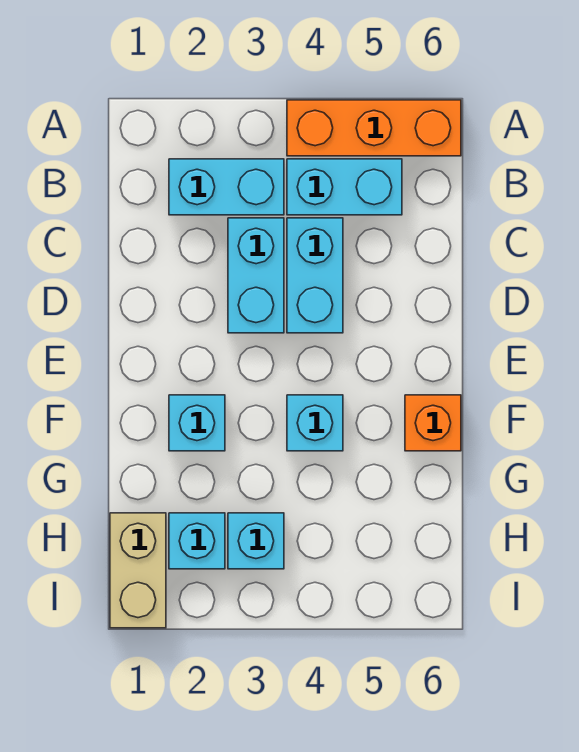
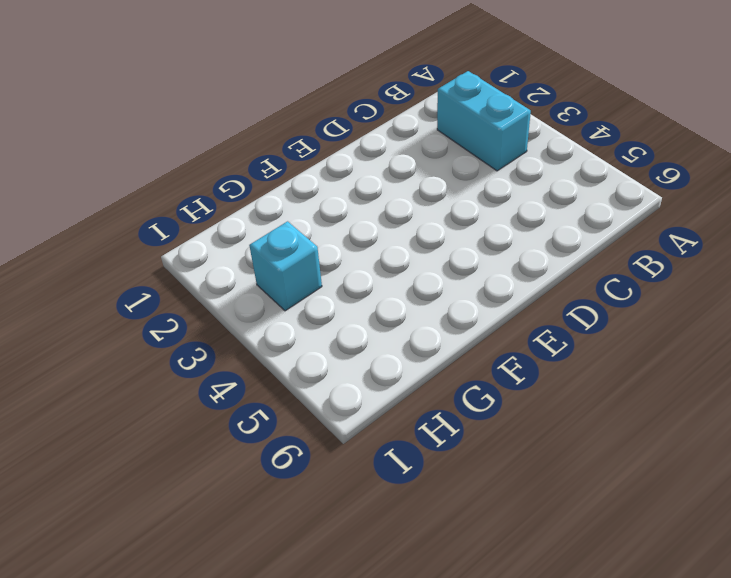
none -> orange 1x3 brick [287,100,461,156]
none -> cyan 1x2 brick [287,159,402,215]

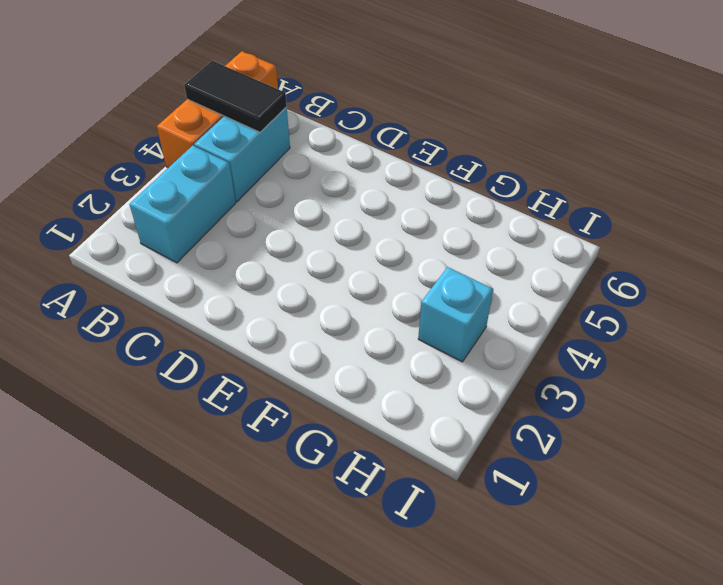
black 1x2 tile [184,61,287,132] -> none
none -> cyan 1x2 brick [228,218,284,333]
none -> cyan 1x2 brick [287,218,343,333]

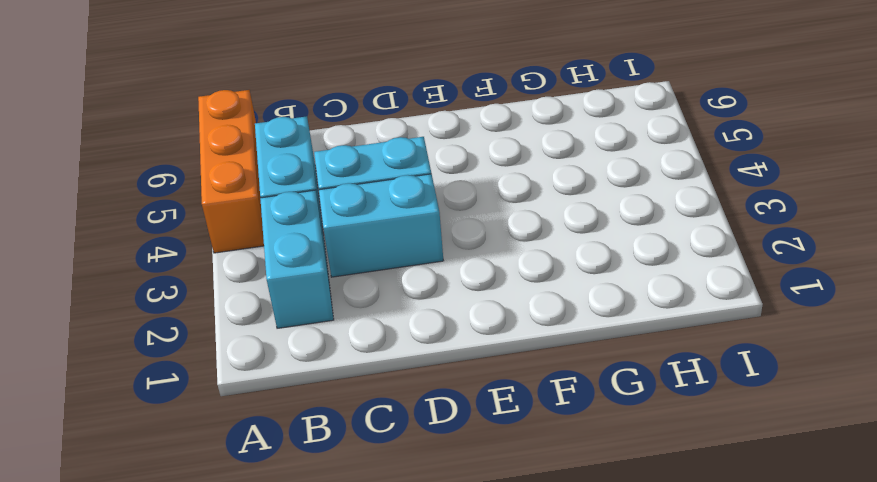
none -> cyan 1x1 brick [169,395,225,451]
none -> cyan 1x1 brick [287,395,343,451]

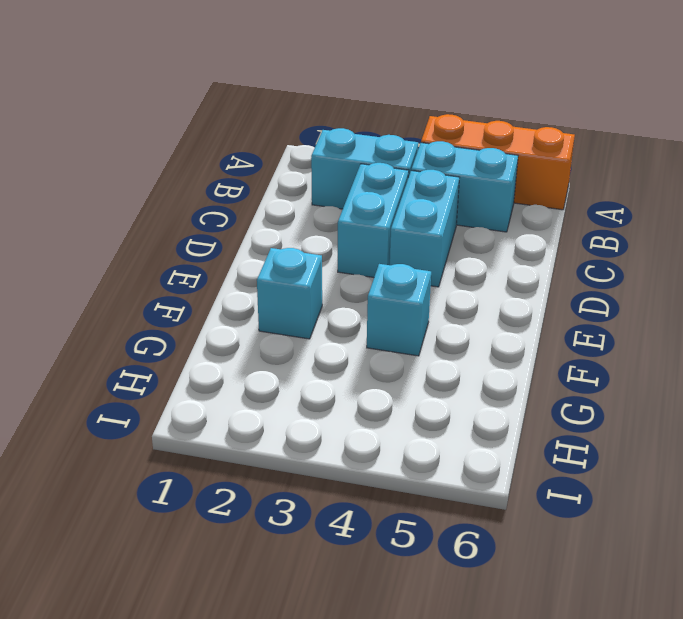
none -> orange 1x1 brick [405,395,461,451]
none -> tan 1x2 brick [110,513,166,628]

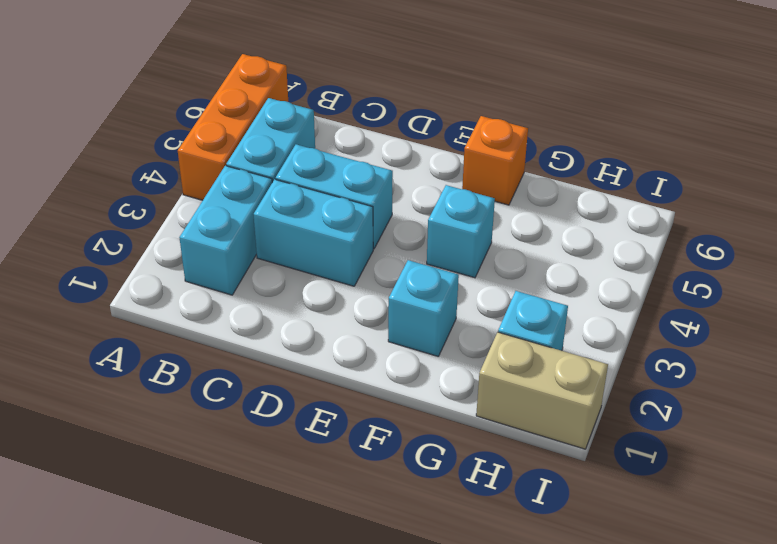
none -> cyan 1x1 brick [228,513,284,569]

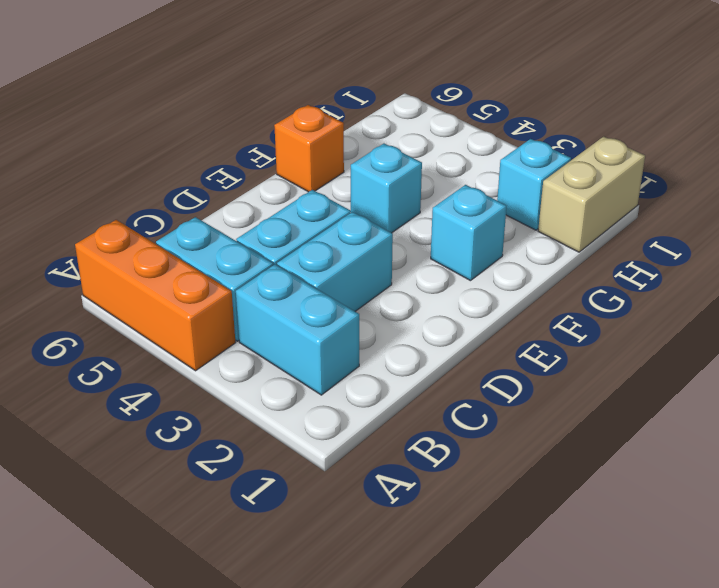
none -> cyan 1x1 brick [228,513,284,569]

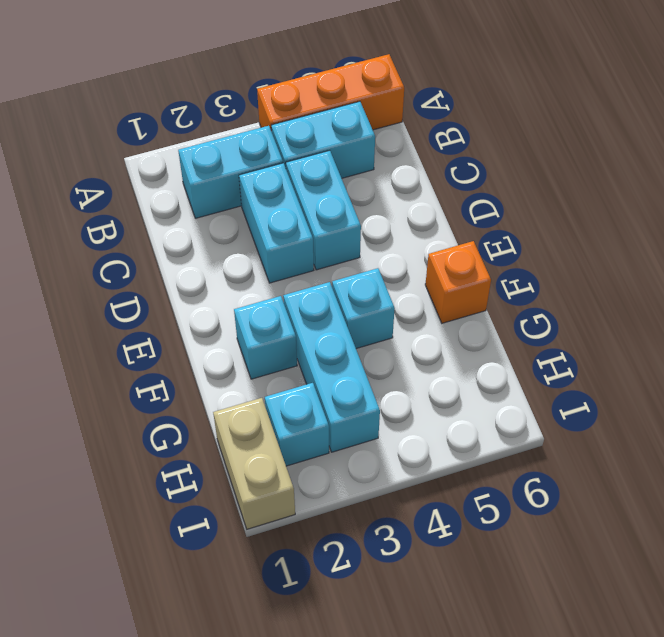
cyan 1x3 brick [283,282,380,452] -> cyan 1x1 brick [228,513,284,569]

